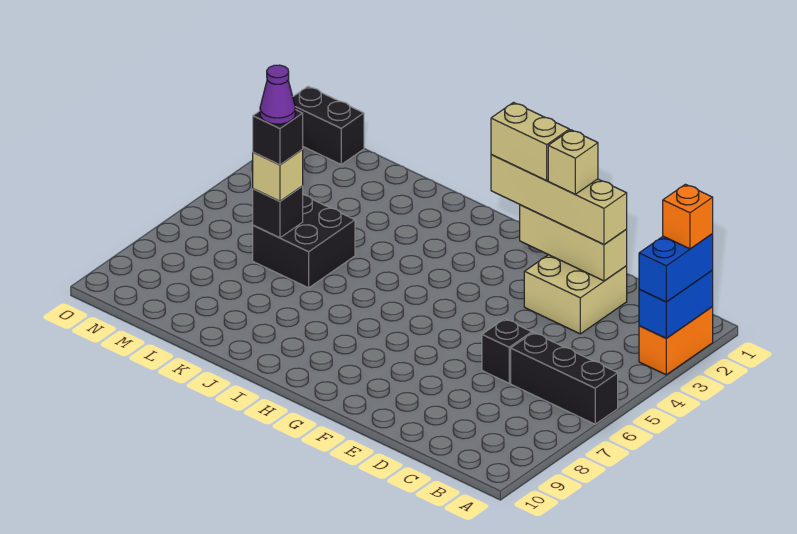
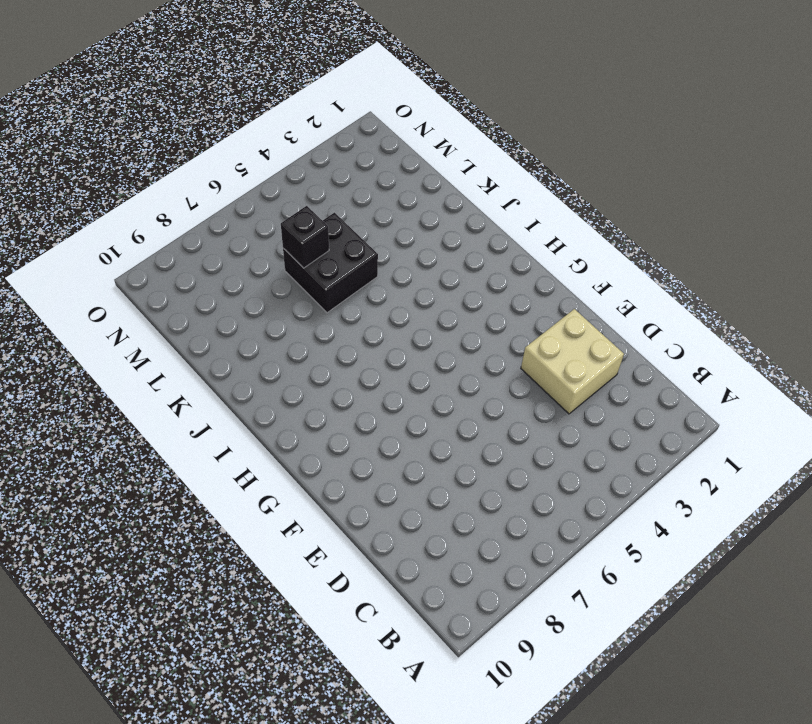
none -> orange 1x2 brick [639,307,713,375]
none -> black 1x3 brick [511,333,618,424]
none -> black 1x1 brick [482,319,532,383]

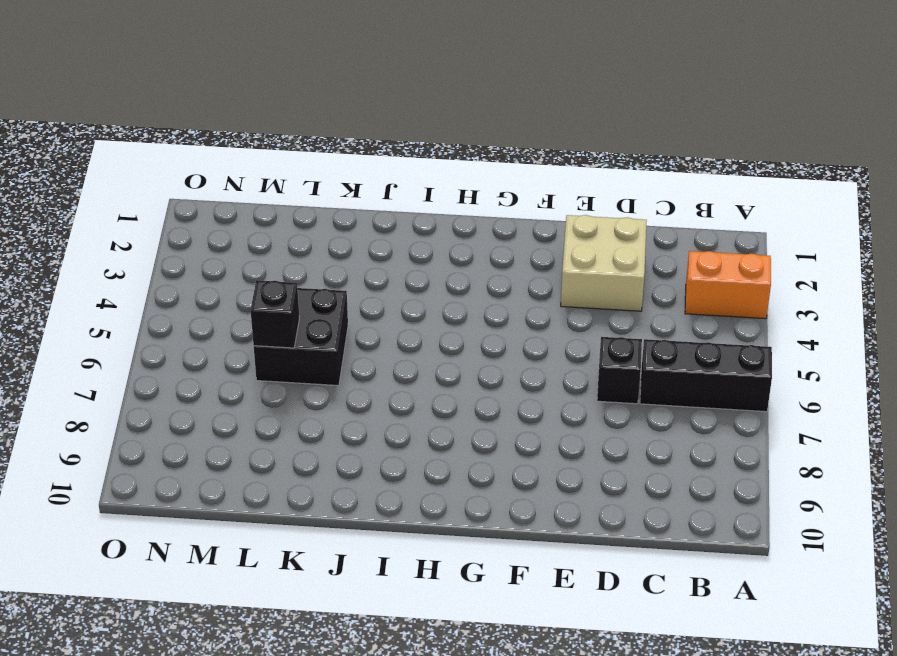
orange 1x2 brick [685,251,771,319] -> orange 1x2 brick turned to [639,307,713,375]
none -> black 1x2 brick [293,86,364,164]
none -> blue 1x2 brick [639,270,713,338]
none -> tan 1x3 brick [520,205,627,281]

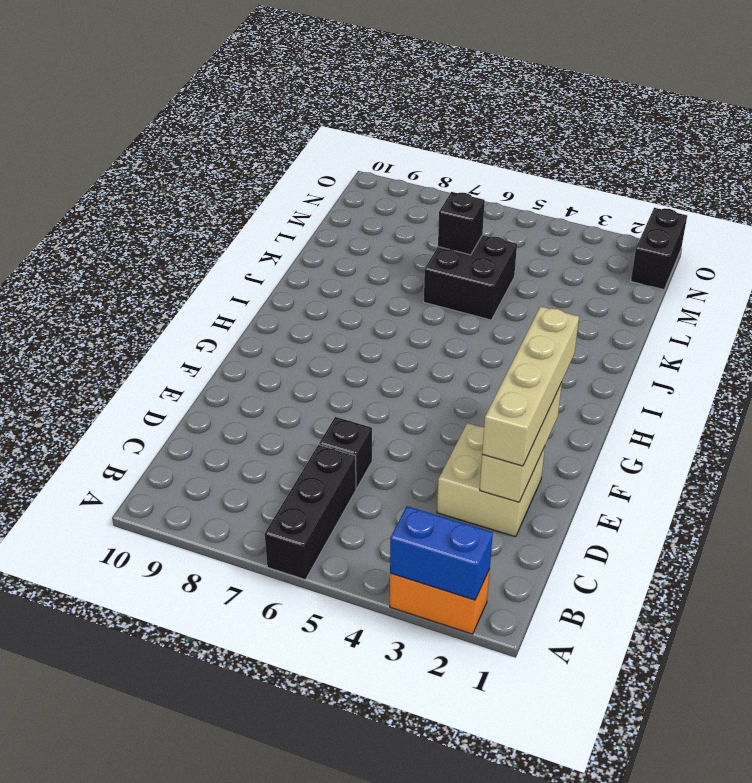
none -> blue 1x2 brick [639,234,713,302]
none -> tan 1x1 brick [253,150,303,201]
none -> orange 1x1 brick [663,184,713,249]

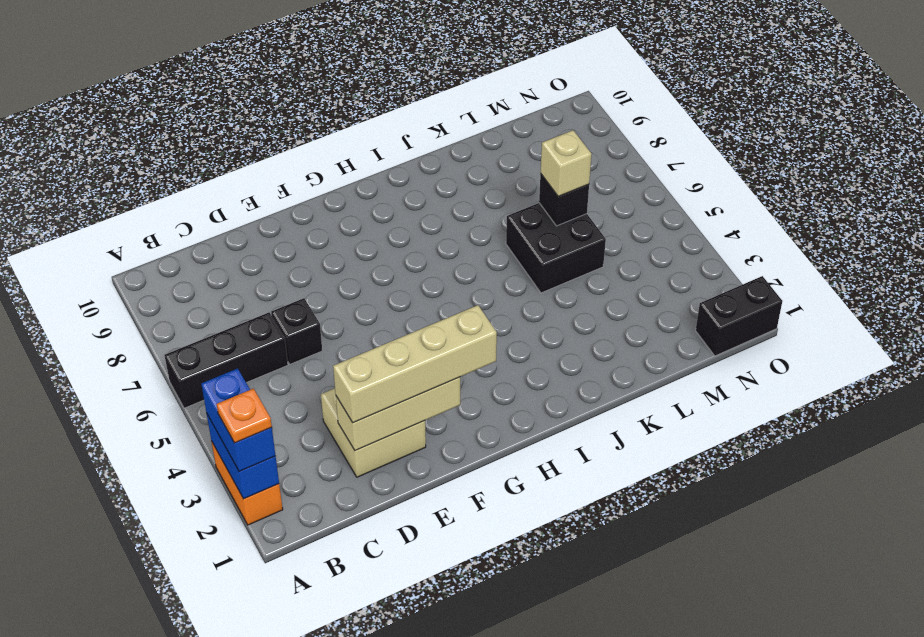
orange 1x1 plate [217,389,272,443] -> orange 1x1 brick [663,184,713,249]
none -> tan 1x1 brick [548,130,598,194]
none -> tan 1x2 brick [491,103,569,181]
none -> black 1x1 brick [253,110,303,165]

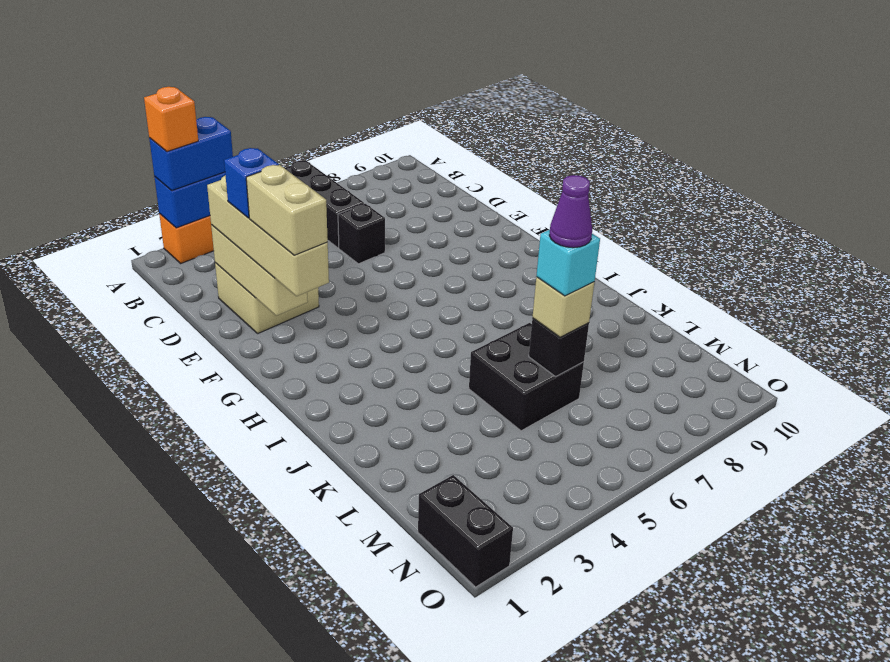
blue 1x1 brick [224,148,279,218] -> tan 1x1 brick [548,130,598,194]
cyan 1x1 brick [536,230,600,296] -> black 1x1 brick [253,110,303,165]

